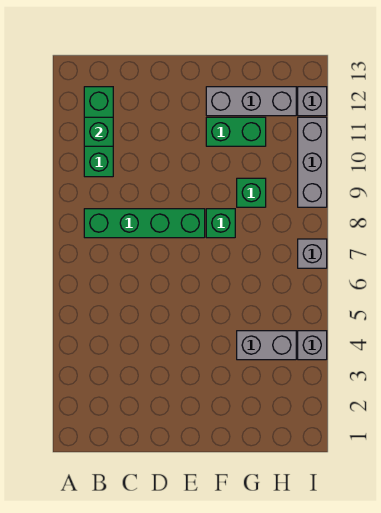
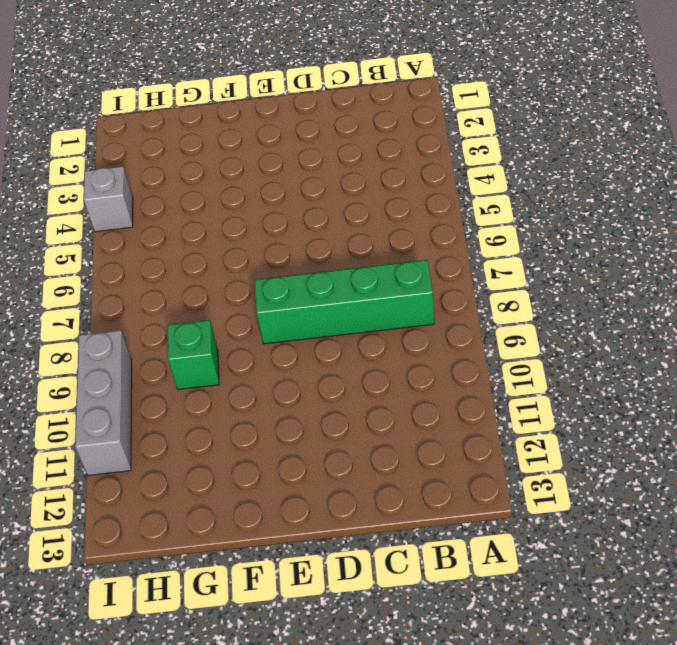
none -> green 1x3 brick [84,87,113,177]
none -> green 1x1 brick [206,209,235,238]
none -> green 1x2 brick [206,117,266,146]

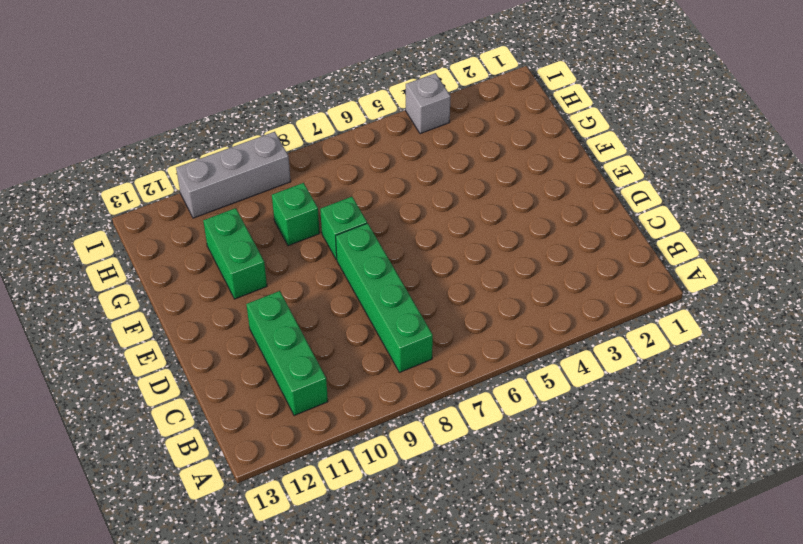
green 1x3 brick [246,291,328,416] -> green 1x3 brick turned to [84,87,113,177]
none -> grey 1x3 brick [206,87,296,116]
none -> grey 1x2 brick [237,331,296,360]
none -> grey 1x1 brick [298,239,327,268]

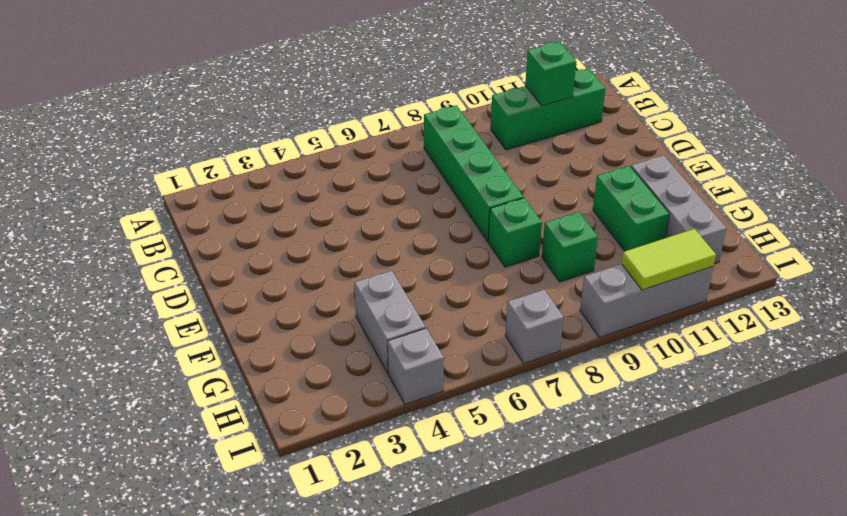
lime 1x2 tile [621,229,716,290] -> none
none -> grey 1x1 brick [298,87,327,116]

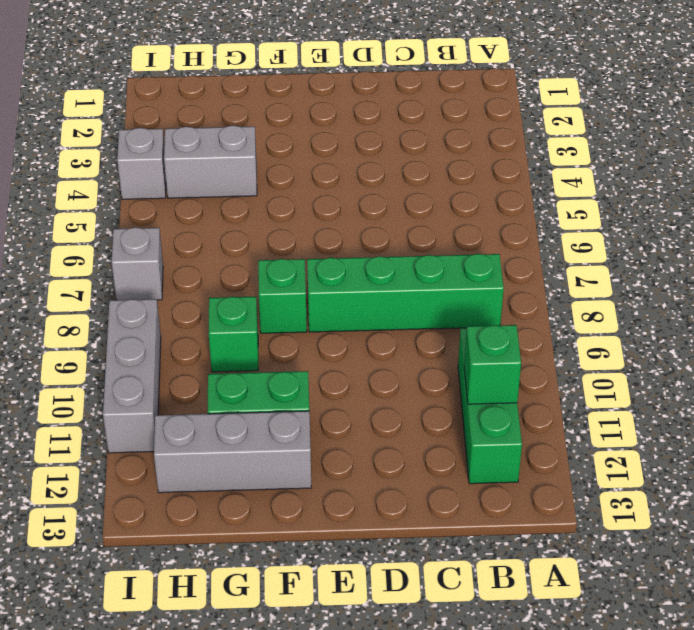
none -> grey 1x1 brick [298,87,327,116]

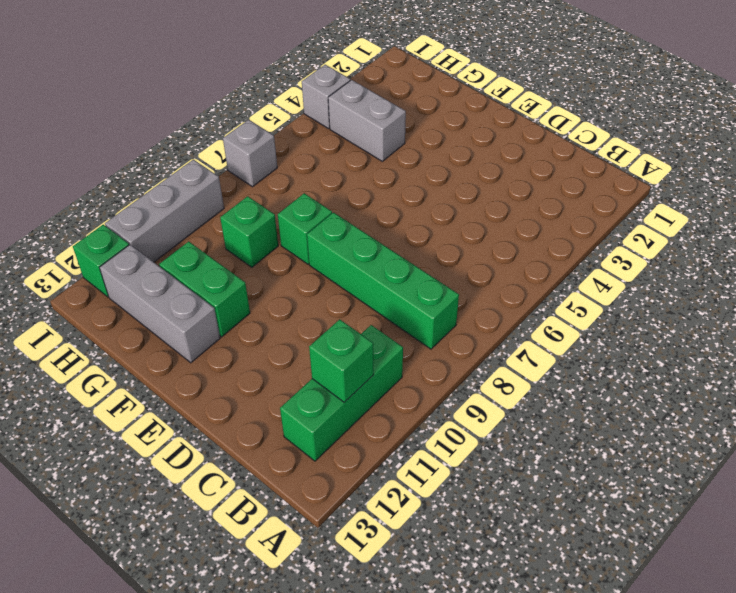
green 1x1 brick [73,225,129,297] -> grey 1x1 brick [298,87,327,116]

